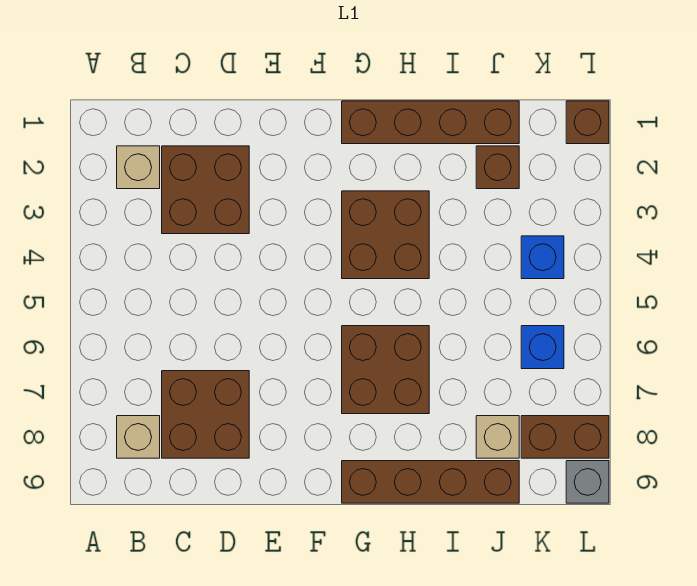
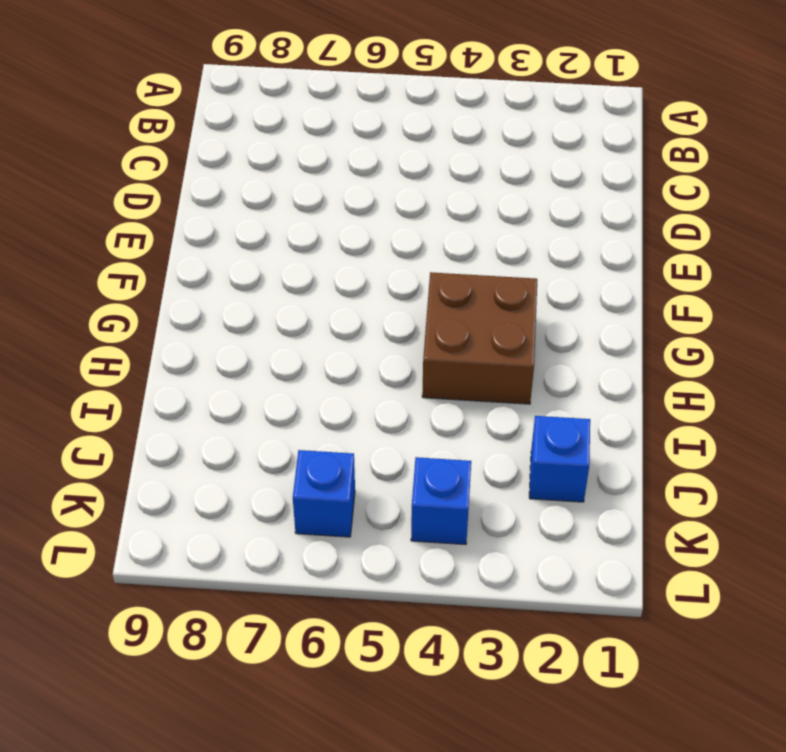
blue 1x1 brick [529,416,590,502] -> brown 1x1 brick [476,146,519,189]
none -> tan 1x1 brick [117,146,160,189]
none -> tan 1x1 brick [117,416,160,458]
none -> brown 2x2 brick [162,146,249,234]

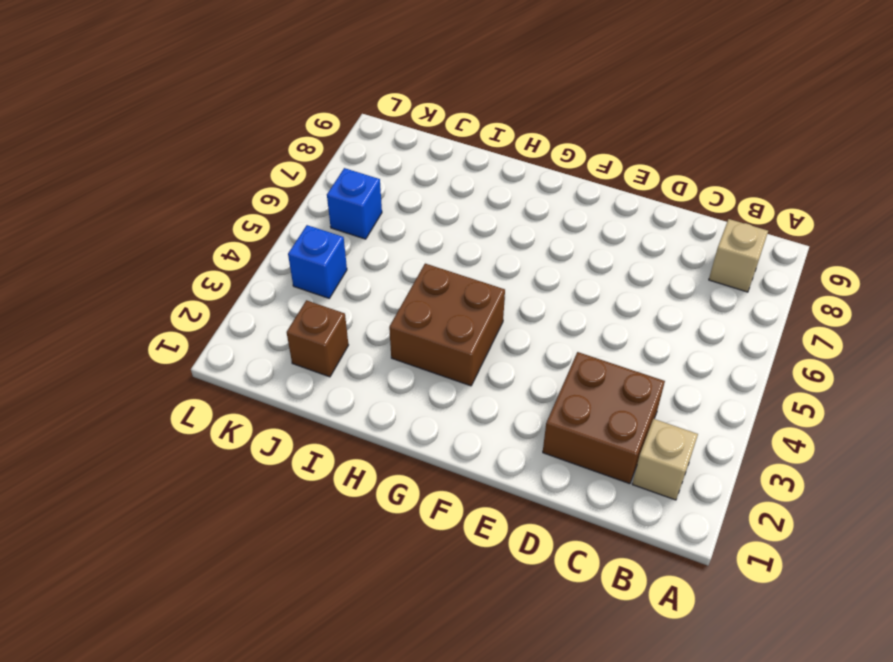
none -> brown 2x2 brick [162,371,249,458]
none -> brown 1x4 brick [342,101,519,144]
none -> brown 2x2 brick [342,326,429,414]

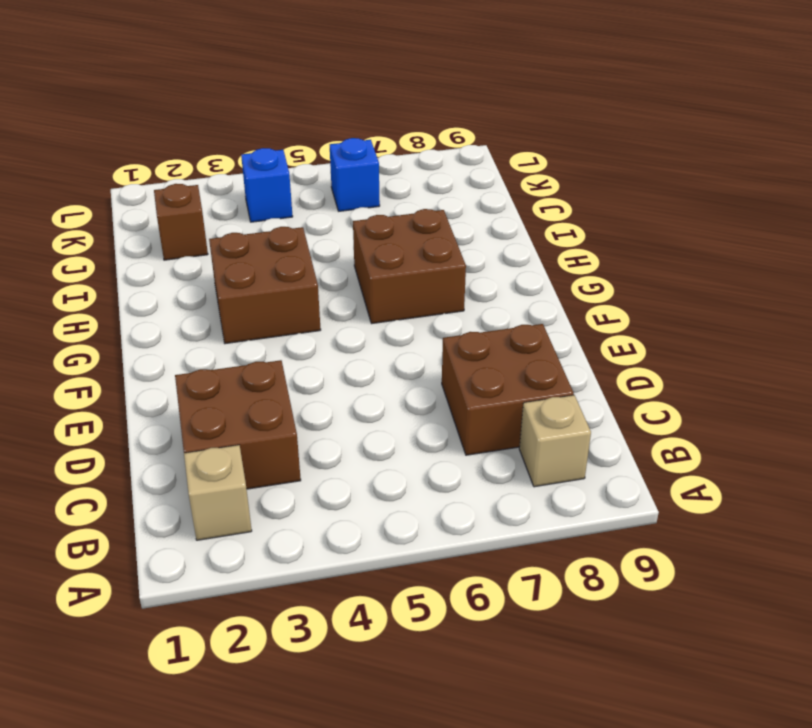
none -> brown 1x4 brick [342,101,519,144]
none -> brown 1x4 brick [342,461,519,503]
none -> tan 1x1 brick [476,416,519,458]

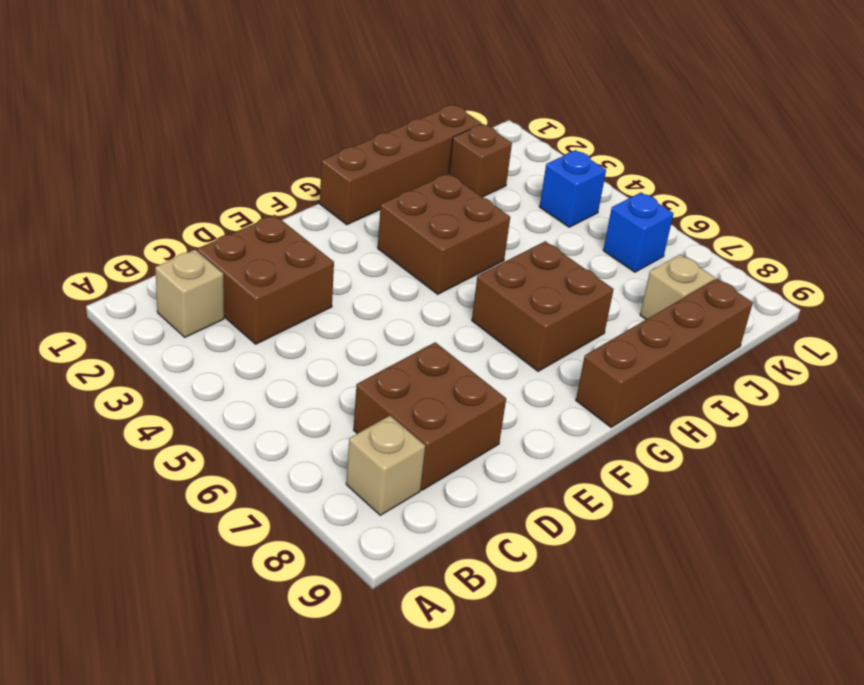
none -> brown 1x2 brick [521,416,609,458]
none -> brown 1x1 brick [566,101,609,144]
none -> grey 1x1 brick [566,461,609,503]

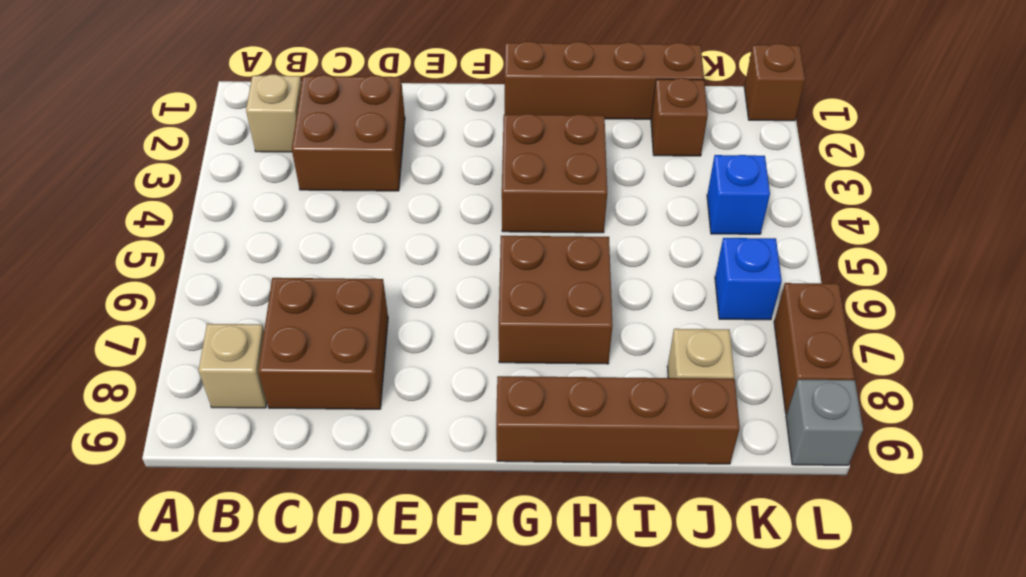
brown 1x2 brick [774,283,855,414] -> brown 1x2 brick turned to [521,416,609,458]

